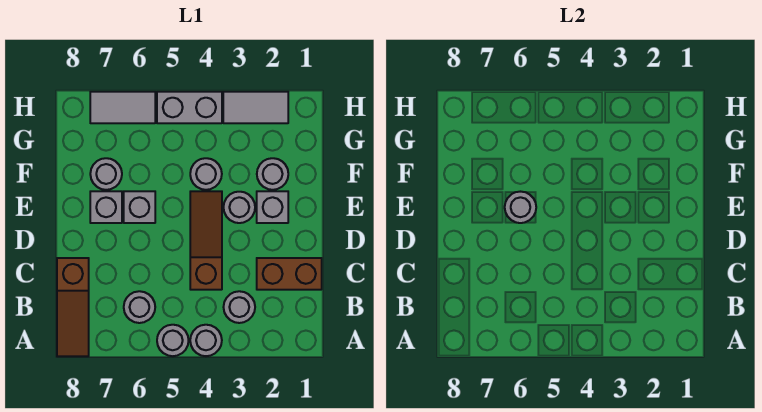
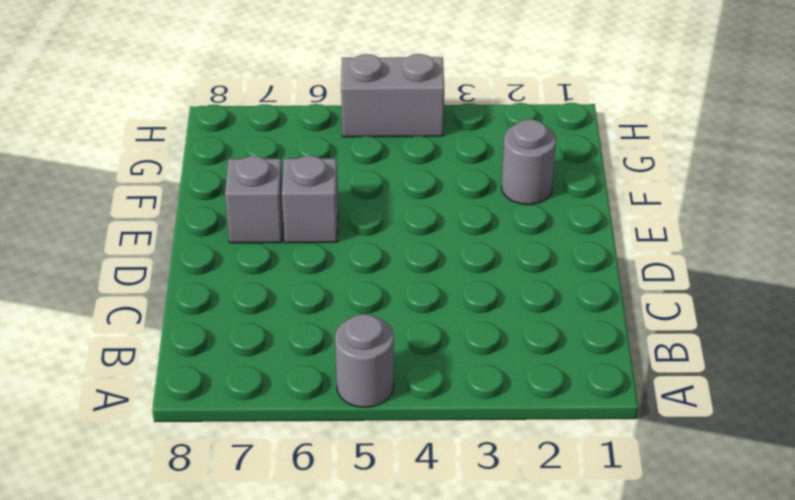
none -> grey 1x1 round brick [190,325,222,356]
none -> brown 1x3 slope [57,258,89,356]
none -> grey 1x1 round brick [224,291,255,323]

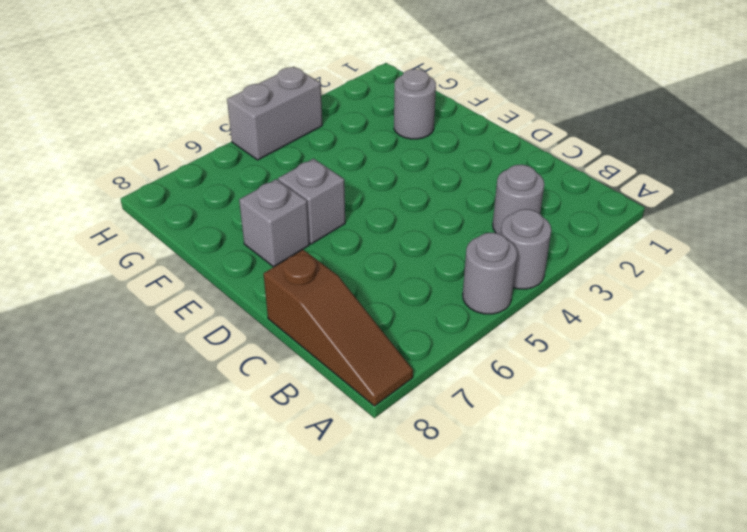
none -> grey 1x1 round brick [124,291,155,323]
none -> brown 1x2 brick [257,258,322,290]
none -> brown 1x3 slope [190,191,222,290]

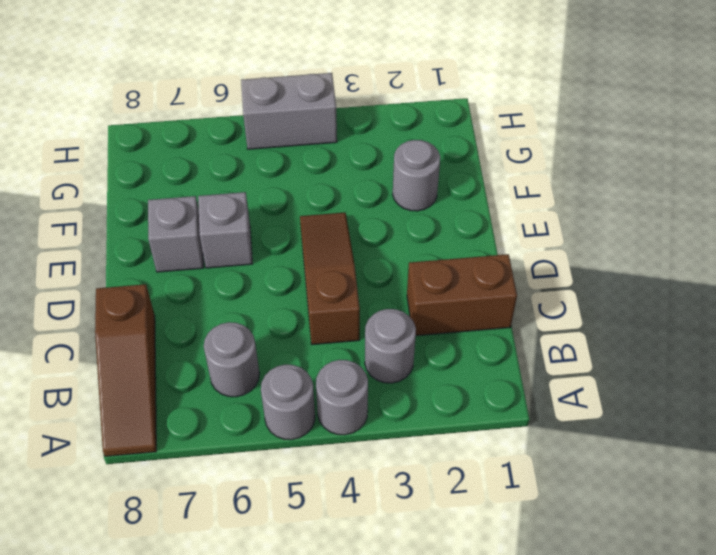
none -> grey 1x1 brick [257,191,288,223]
none -> grey 1x1 round brick [224,192,255,223]
none -> grey 1x1 round brick [190,158,222,190]

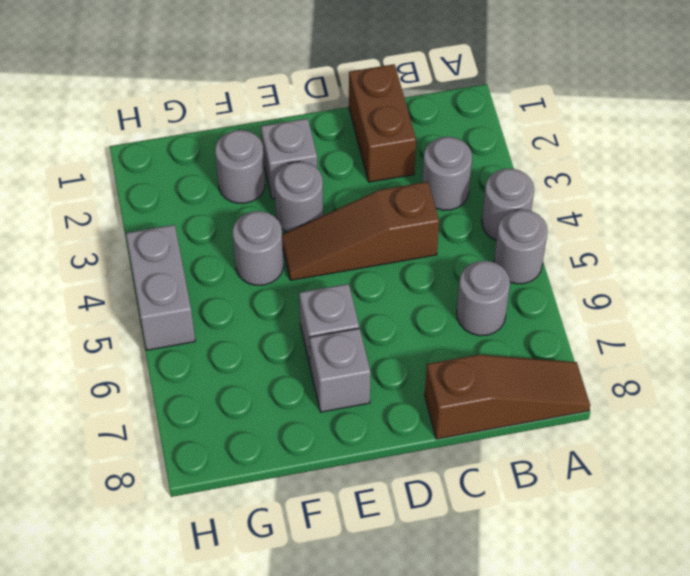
none -> grey 1x1 round brick [90,158,122,190]
none -> grey 1x2 tile [223,92,288,123]
none -> grey 1x2 tile [90,92,155,123]

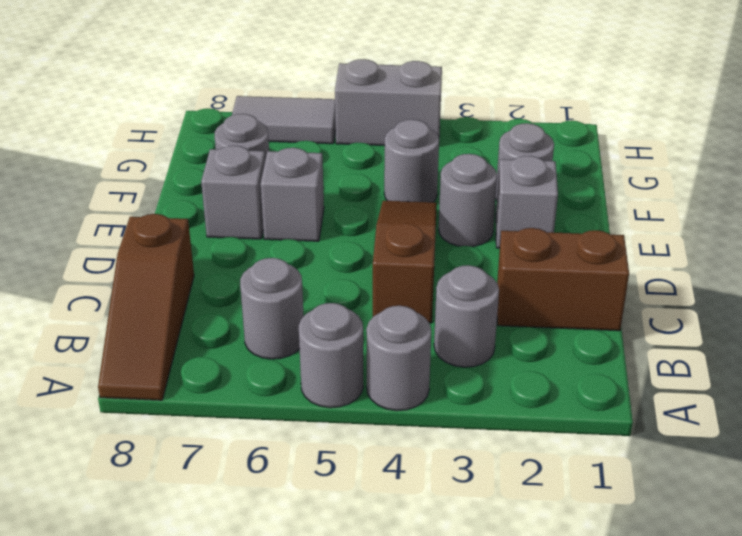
none -> grey 1x2 tile [223,92,288,123]
none -> grey 1x1 round brick [505,192,536,223]

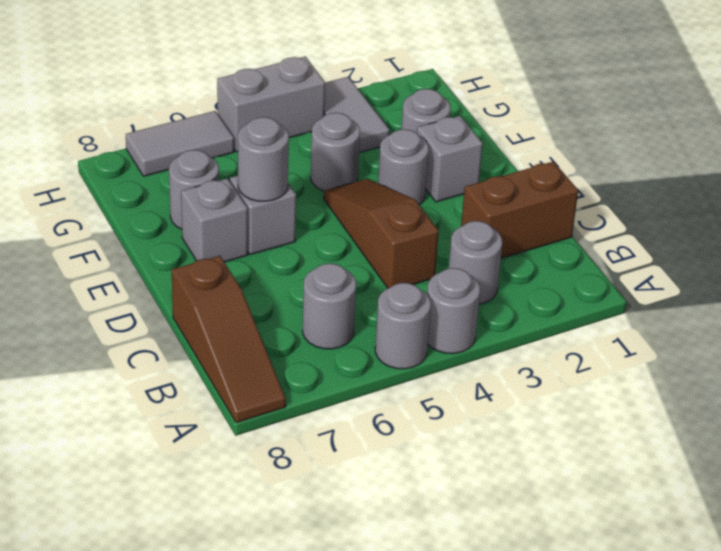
grey 1x2 tile [324,77,390,153] -> grey 1x2 tile turned to [223,92,288,123]

